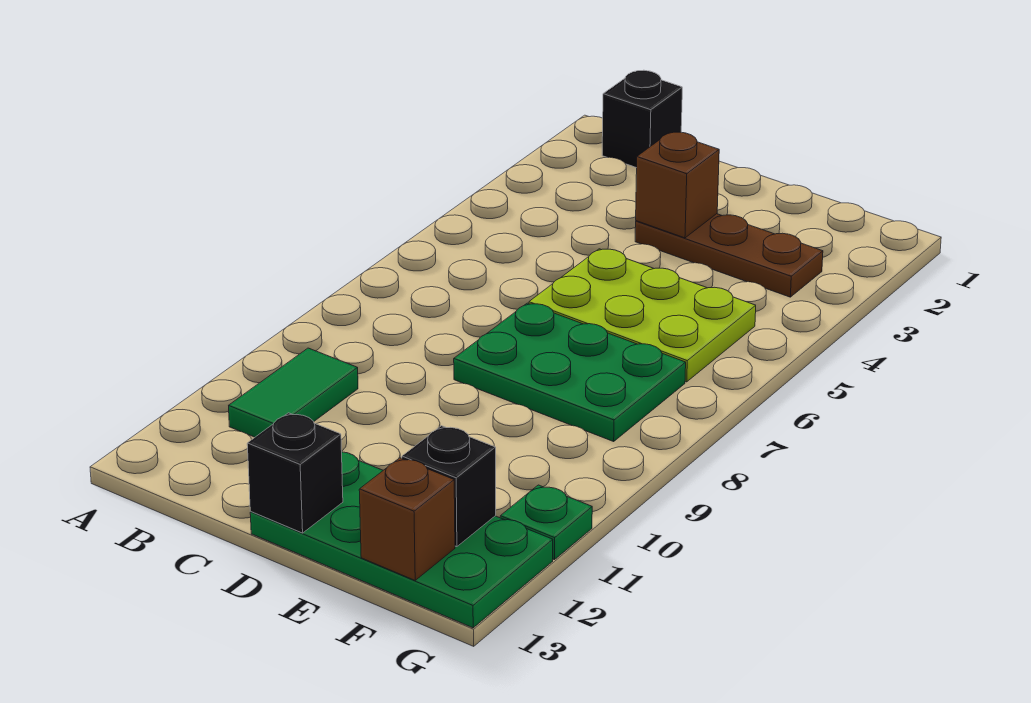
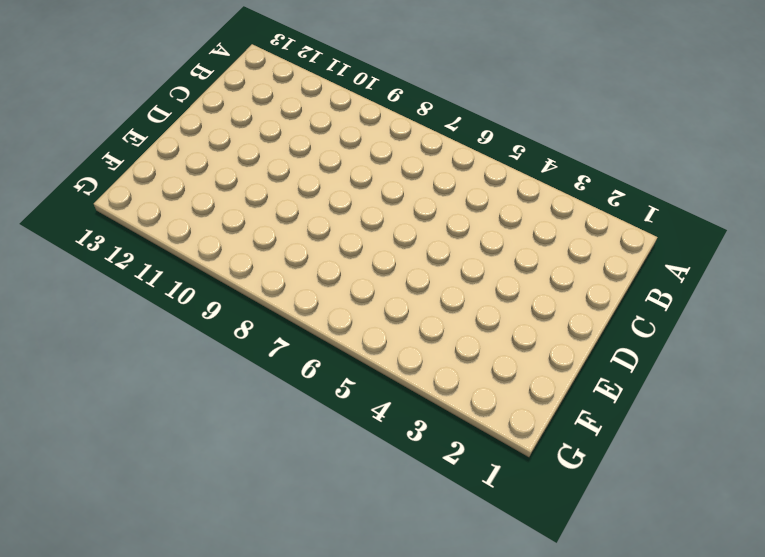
none -> black 1x1 brick [602,70,682,168]
none -> green 1x2 tile [229,348,358,437]

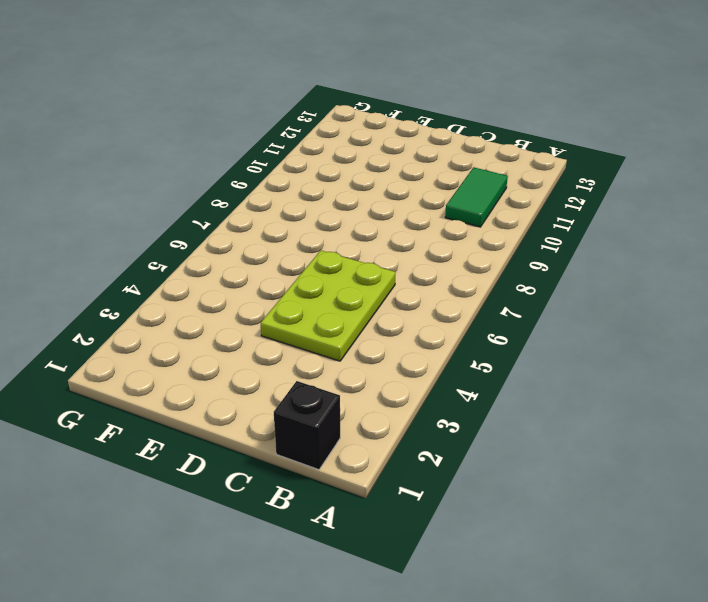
lime 2x3 plate [261,250,396,361] -> lime 2x3 plate turned to [529,249,756,382]
none -> brown 1x3 plate [635,214,823,297]
none -> green 2x3 plate [454,303,686,441]

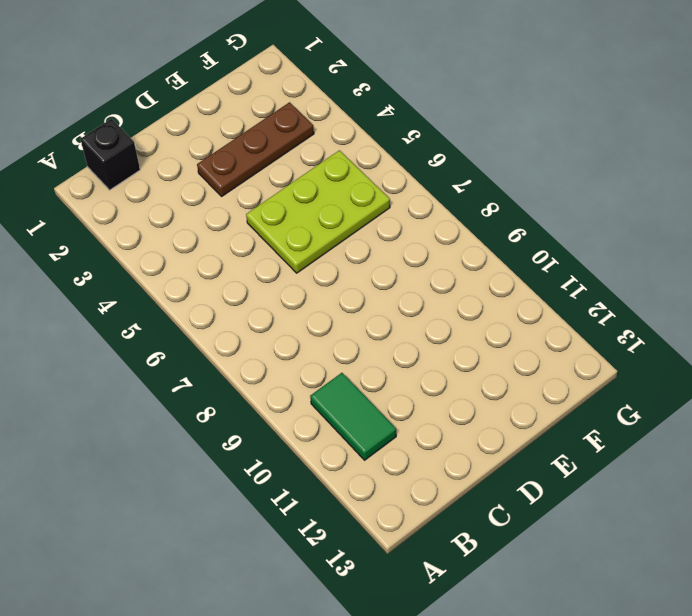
none -> green 2x3 plate [454,303,686,441]
none -> green 2x4 plate [250,452,553,628]

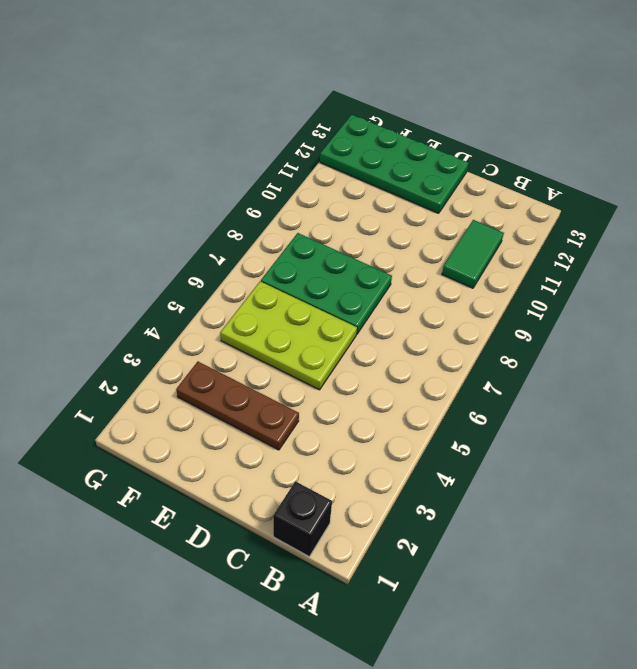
none -> green 1x1 plate [500,485,592,560]
none -> brown 1x1 brick [636,132,719,238]

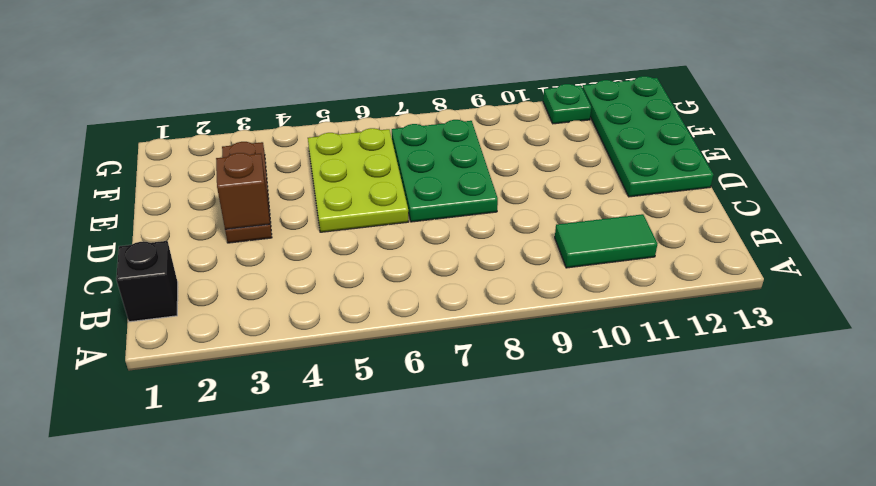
none -> black 1x1 brick [247,413,343,533]
none -> black 1x1 brick [402,426,496,547]

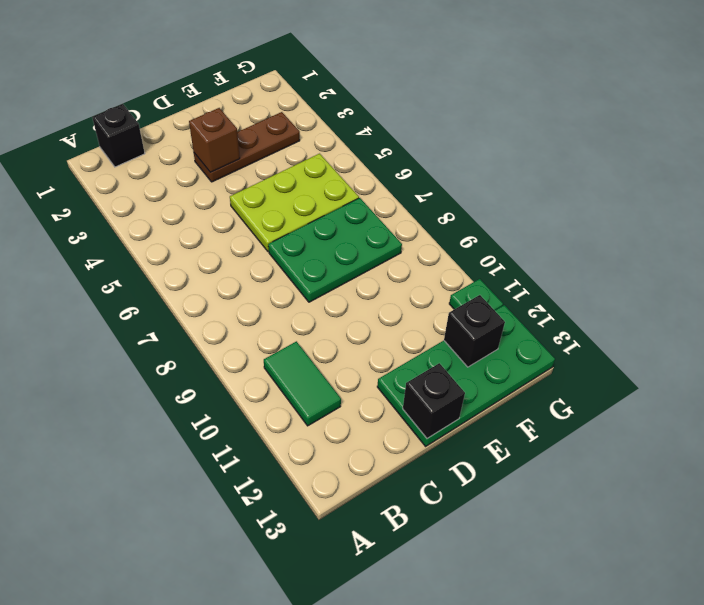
none -> brown 1x1 brick [359,458,455,580]

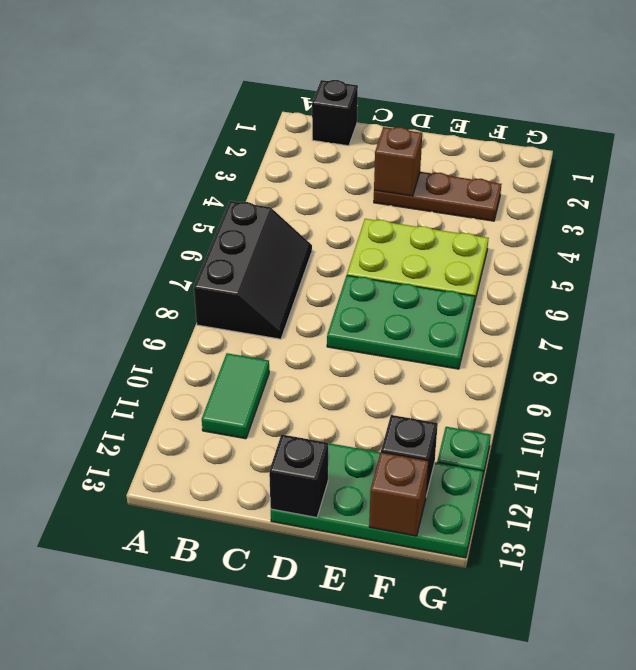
black 2x3 slope [194,201,312,339] -> none

